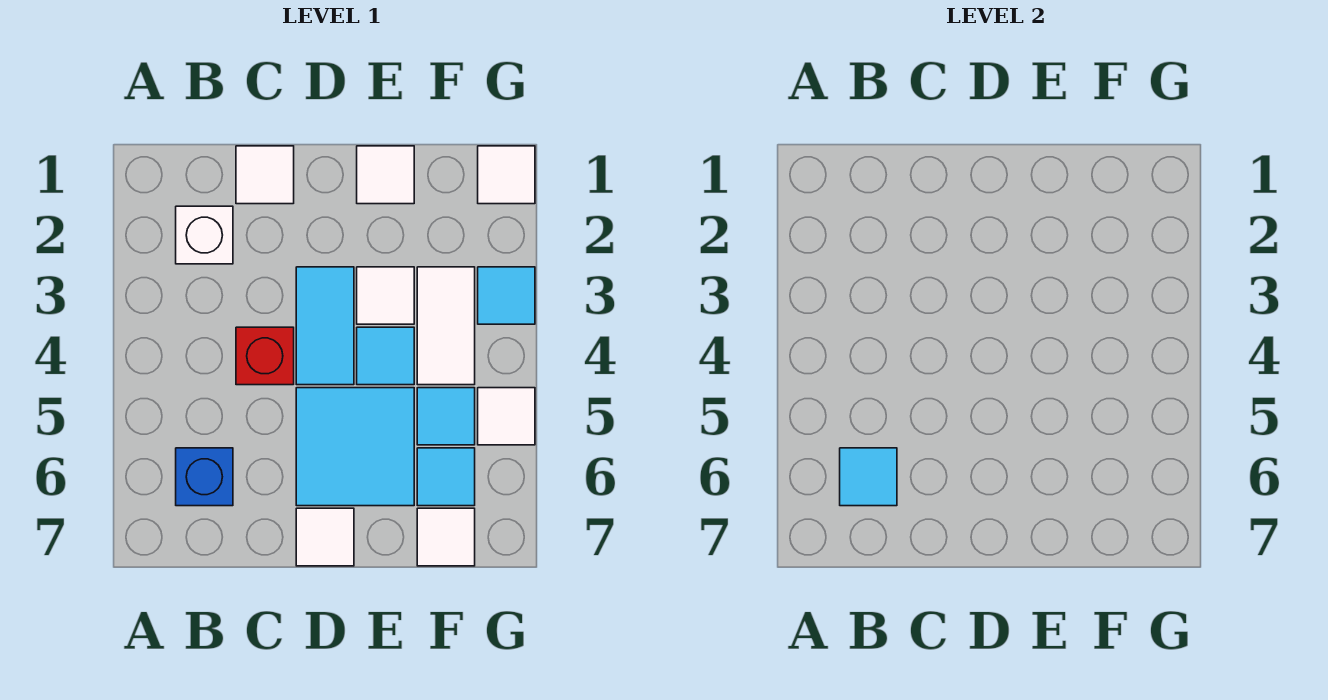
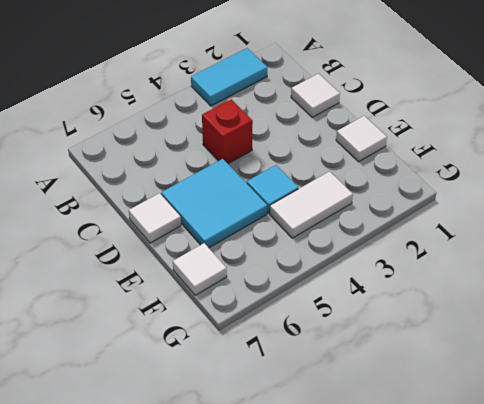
cyan 1x2 tile [191,48,267,106] -> cyan 1x2 tile moved to [296,267,354,385]
none -> white 1x1 brick [176,206,233,264]
none -> blue 1x1 brick [176,448,233,506]
none -> white 1x1 tile [357,267,414,324]

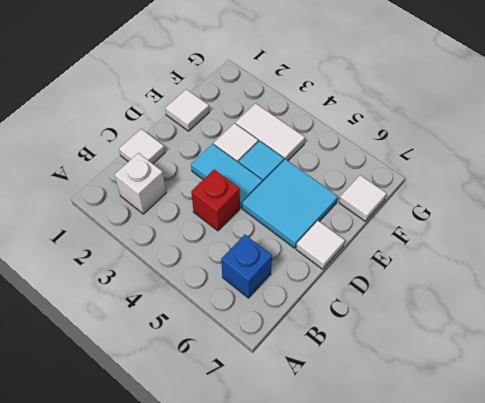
none -> cyan 1x1 tile [417,388,475,445]
none -> cyan 1x1 tile [417,448,475,506]
none -> white 1x1 tile [478,146,535,204]

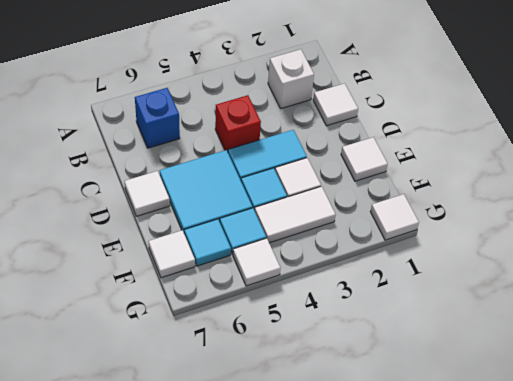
none -> cyan 1x1 tile [478,267,535,324]
none -> cyan 1x1 tile [840,448,897,506]

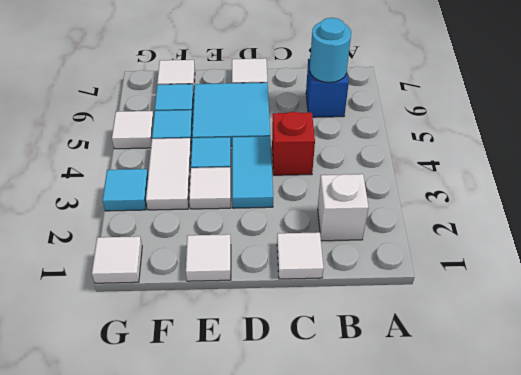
cyan 1x1 round brick [310,18,351,83] -> cyan 1x1 tile [840,448,897,506]

